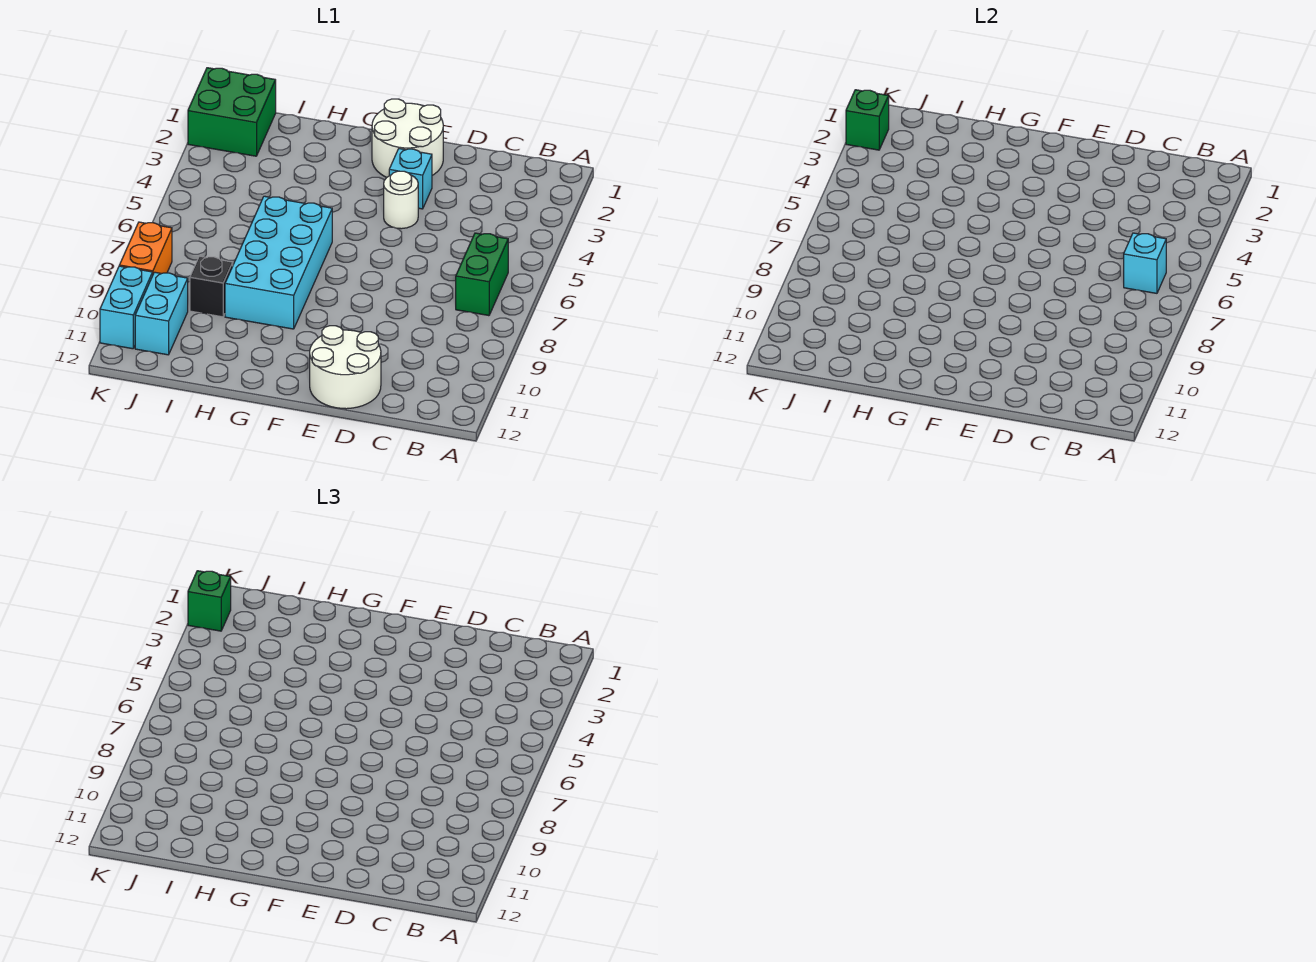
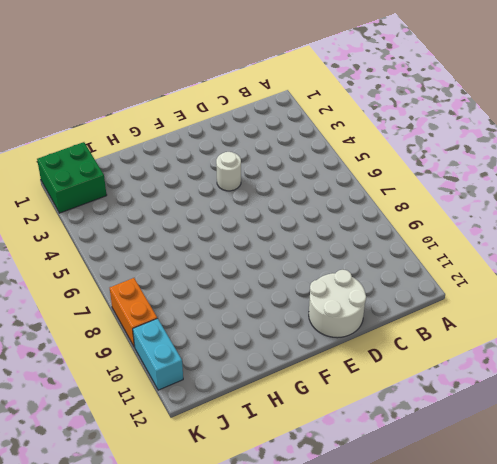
none -> green 1x2 brick [456,233,508,316]
none -> white 2x2 round brick [372,99,443,178]
none -> cyan 1x1 brick [389,149,432,209]

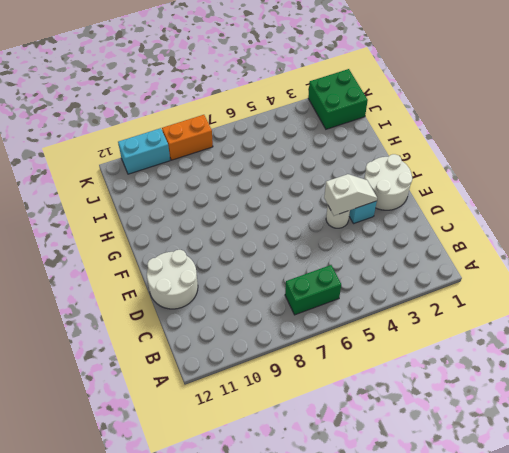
white 1x2 slope [324,174,377,216] -> none
none -> cyan 2x4 brick [225,196,332,329]
none -> black 1x1 brick [190,256,233,317]
none -> cyan 1x2 brick [135,272,188,355]

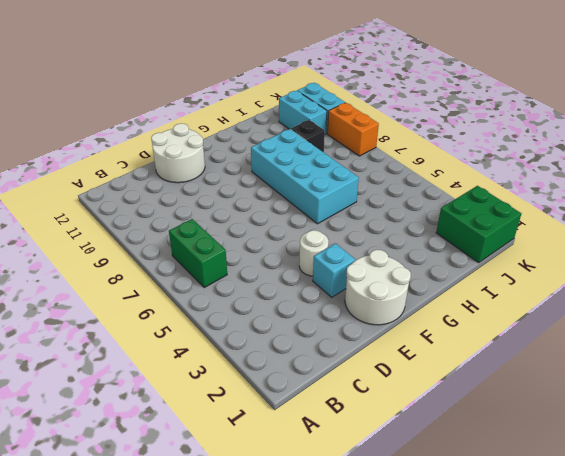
none -> cyan 1x1 brick [1124,233,1166,293]
none -> green 1x1 brick [846,90,889,150]
none -> green 1x1 brick [188,571,231,631]

